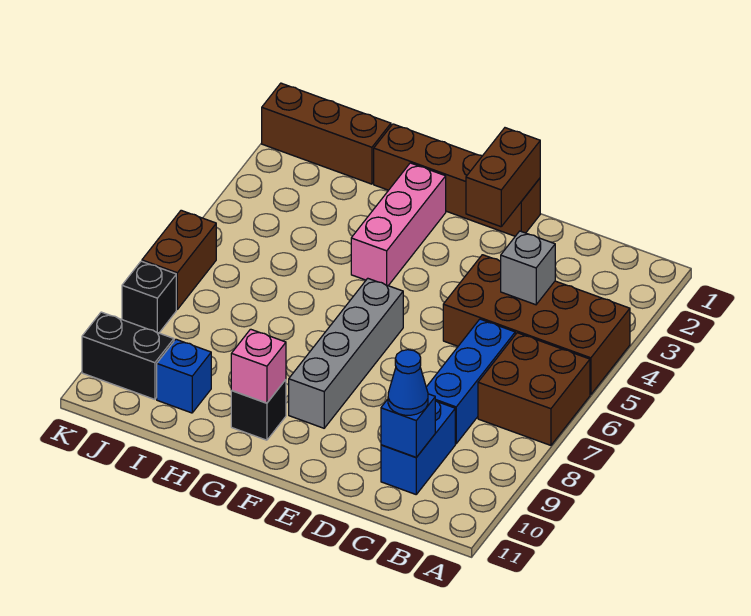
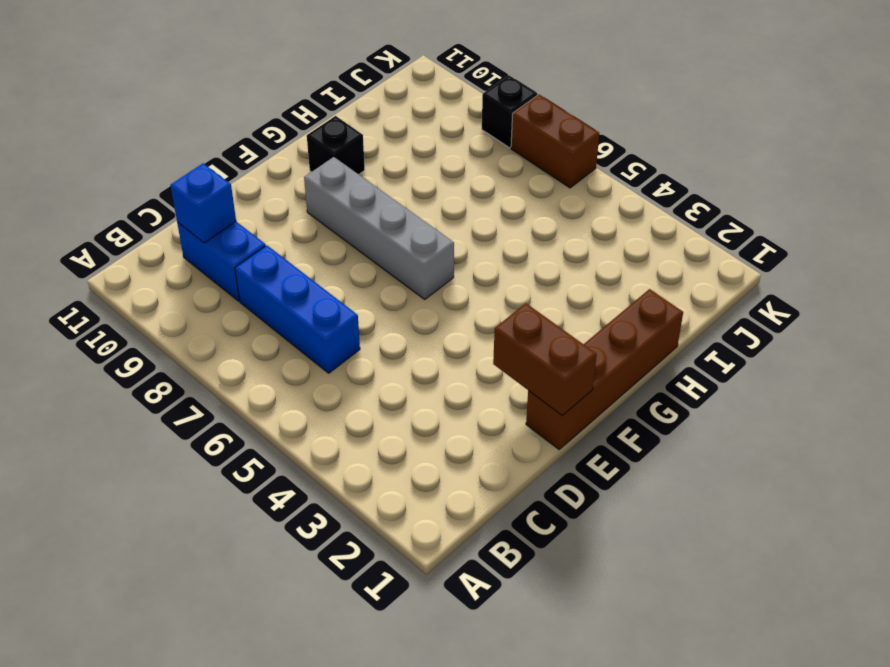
none -> brown 2x4 brick [443,255,630,395]
none -> brown 2x2 brick [478,333,590,445]
none -> pink 1x3 brick [351,163,446,286]

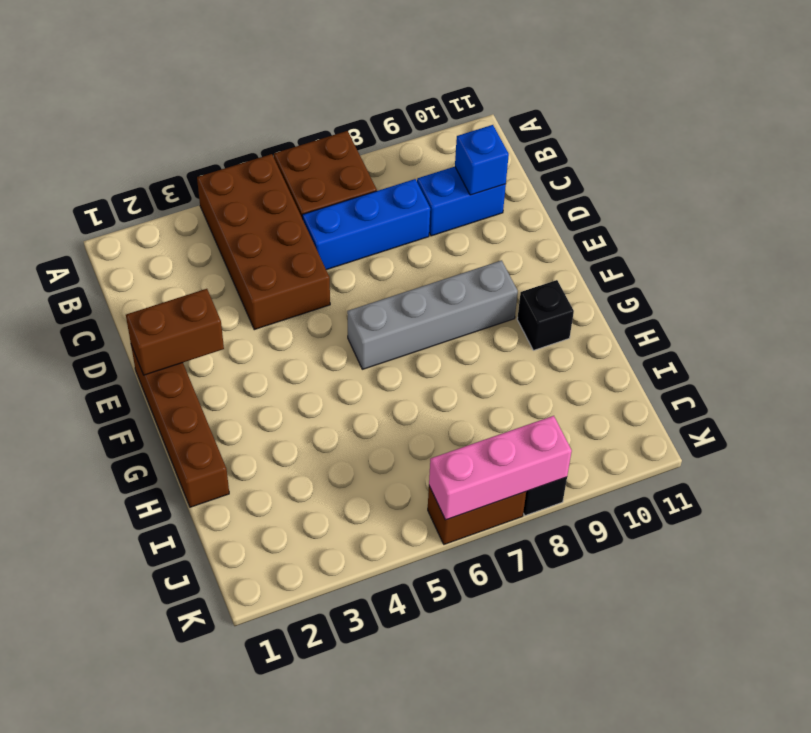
pink 1x3 brick [429,416,572,520] -> pink 1x3 brick moved to [351,163,446,286]
none -> brown 1x3 brick [262,83,391,184]
none -> blue 1x1 brick [157,339,211,413]
none -> black 1x2 brick [82,312,174,399]

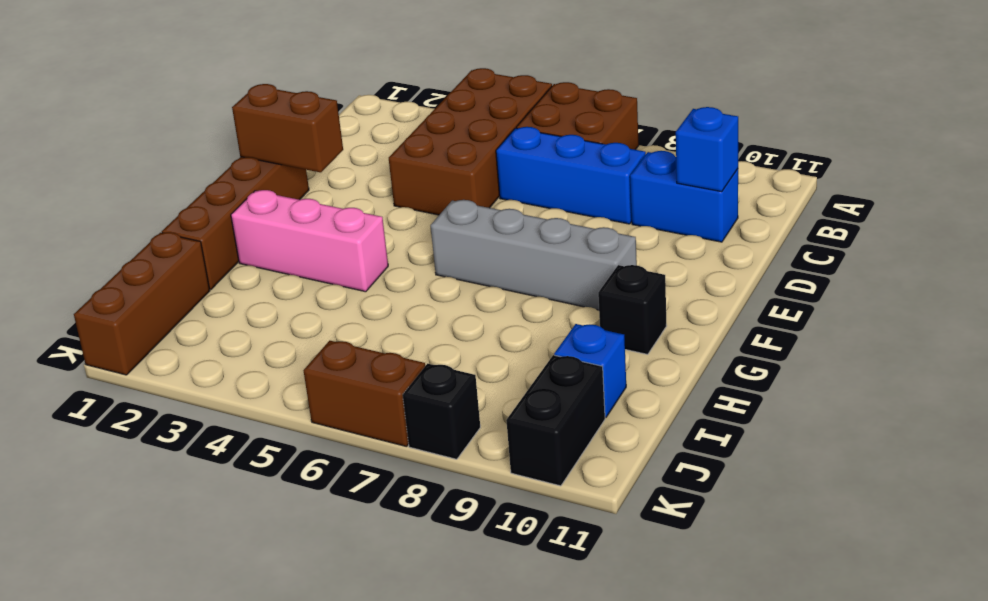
none -> grey 1x1 brick [501,231,555,305]
none -> pink 1x1 brick [231,329,286,403]
none -> blue 1x1 cone [388,350,428,415]

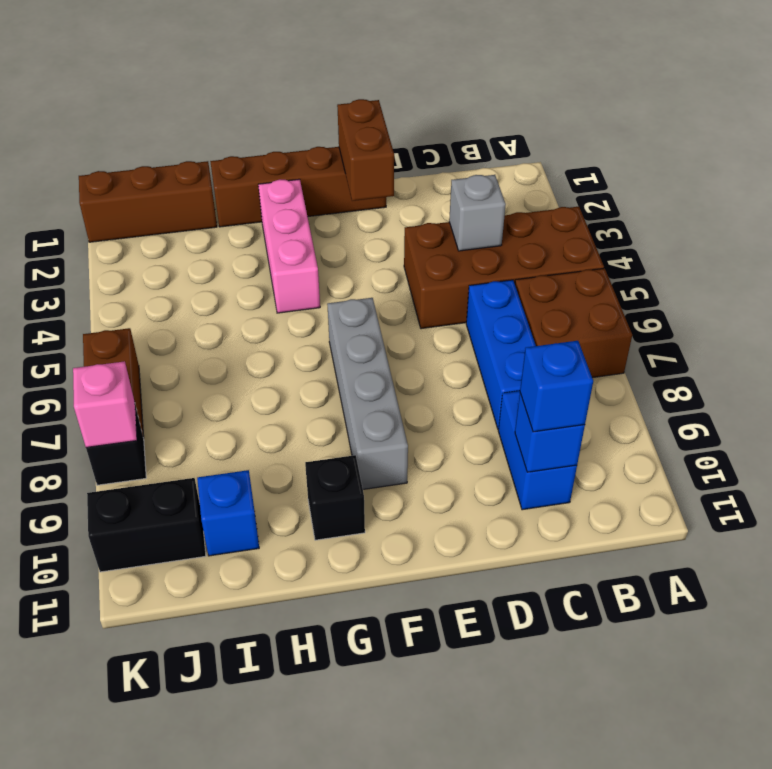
blue 1x1 brick [520,341,593,432] -> blue 1x1 cone [388,350,428,415]
pink 1x1 brick [73,361,137,447] -> pink 1x1 brick moved to [231,329,286,403]

